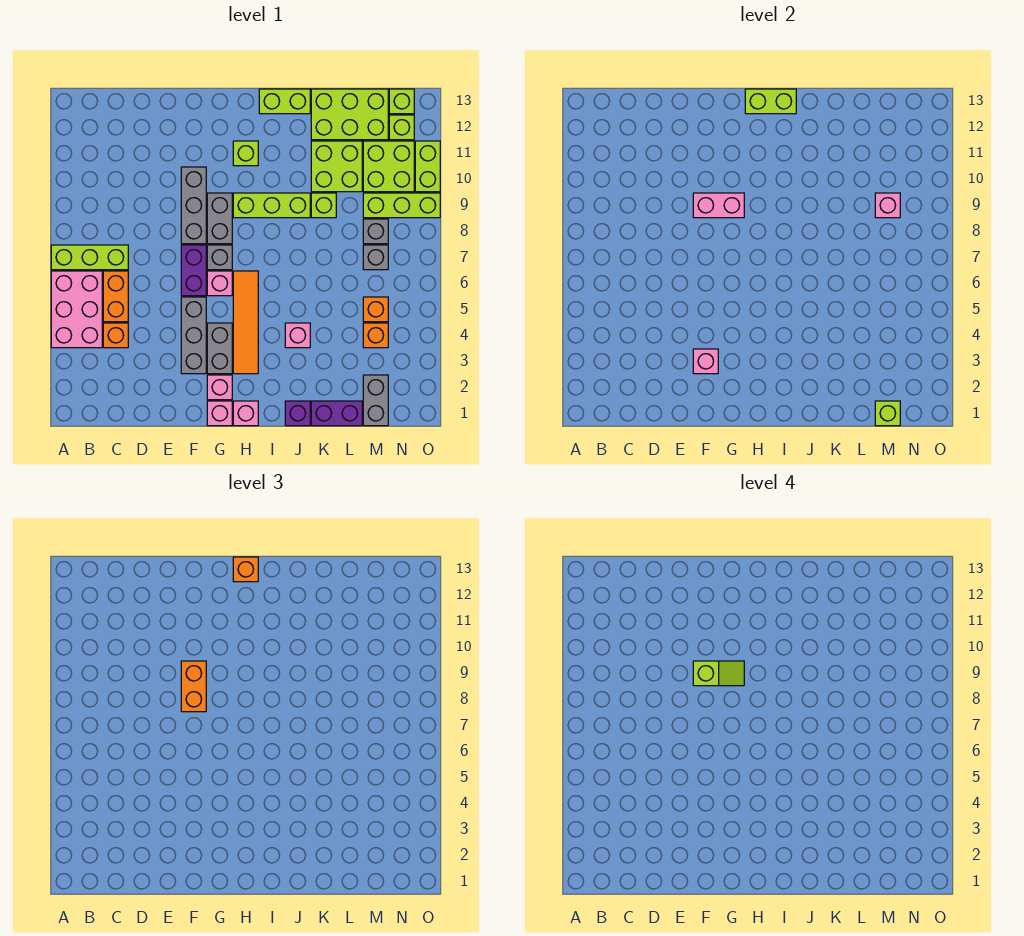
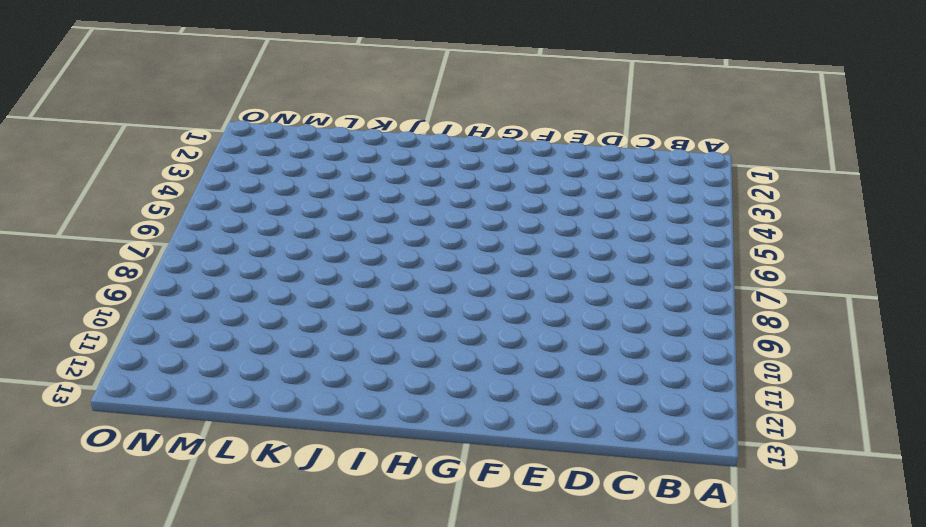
none -> pink 2x3 brick [51,271,102,348]
none -> lime 1x3 brick [51,245,128,270]
none -> orange 1x1 brick [103,323,128,348]
none -> orange 1x2 brick [103,271,128,322]

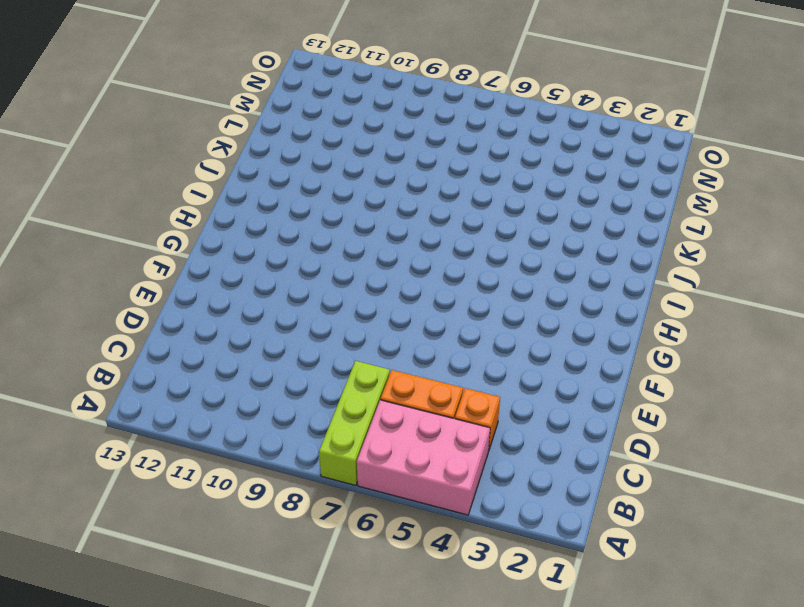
none -> grey 1x3 brick [181,297,206,374]
none -> purple 1x2 brick [181,245,206,296]
none -> grey 1x3 brick [181,167,206,244]
none -> pink 1x1 brick [207,401,232,426]

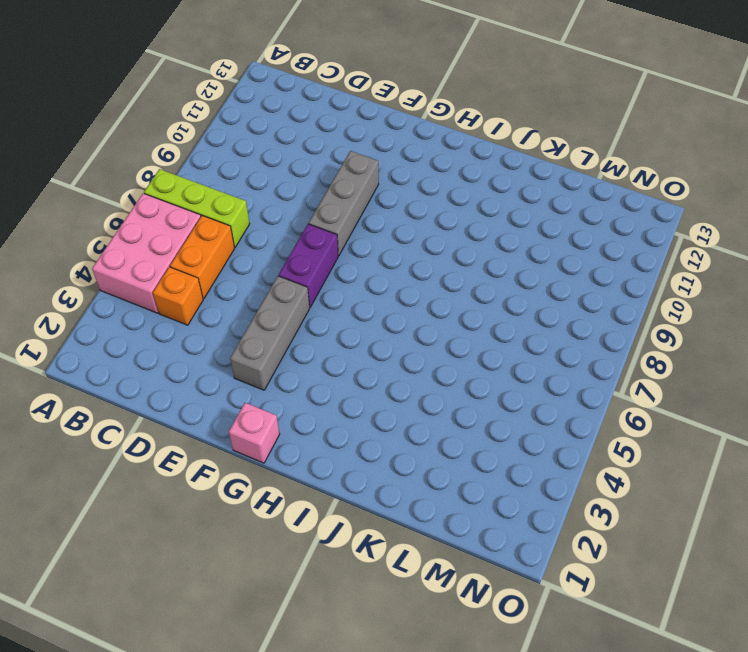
none -> pink 1x1 brick [207,375,232,400]
none -> grey 1x2 brick [207,323,232,374]
none -> pink 1x1 brick [207,271,232,296]
none -> grey 1x1 brick [207,245,232,270]

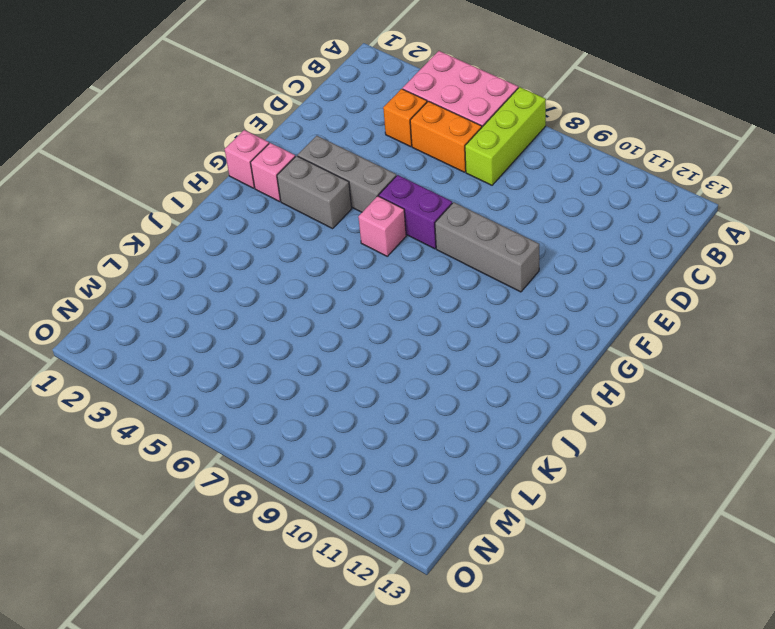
none -> grey 1x1 brick [207,245,232,270]
none -> grey 1x2 brick [207,193,232,244]
none -> pink 1x1 brick [233,401,258,426]
none -> orange 1x4 tile [233,271,258,374]

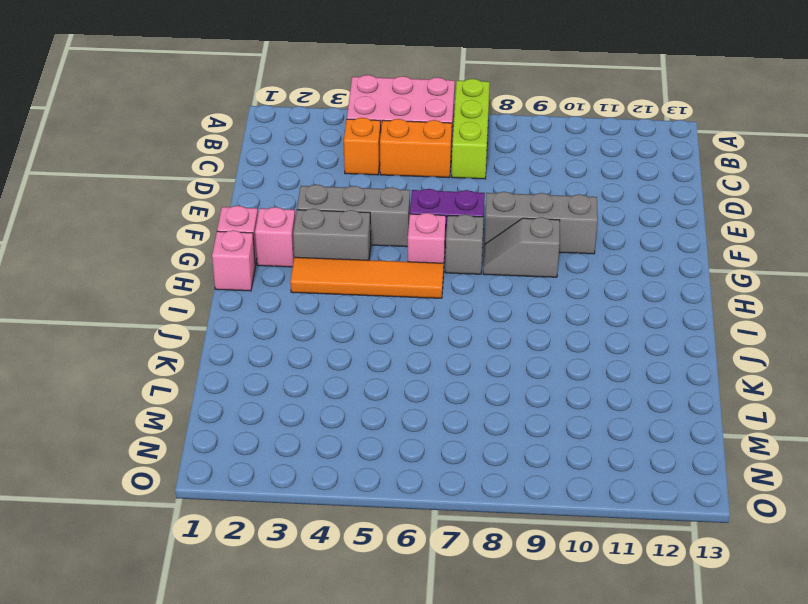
grey 1x2 slope [483,217,560,277] -> grey 1x2 brick [207,193,232,244]
none -> lime 1x3 brick [233,193,310,218]
none -> lime 1x1 brick [233,141,258,166]
none -> lime 1x2 brick [259,89,310,114]
none -> purple 1x1 brick [285,401,310,426]

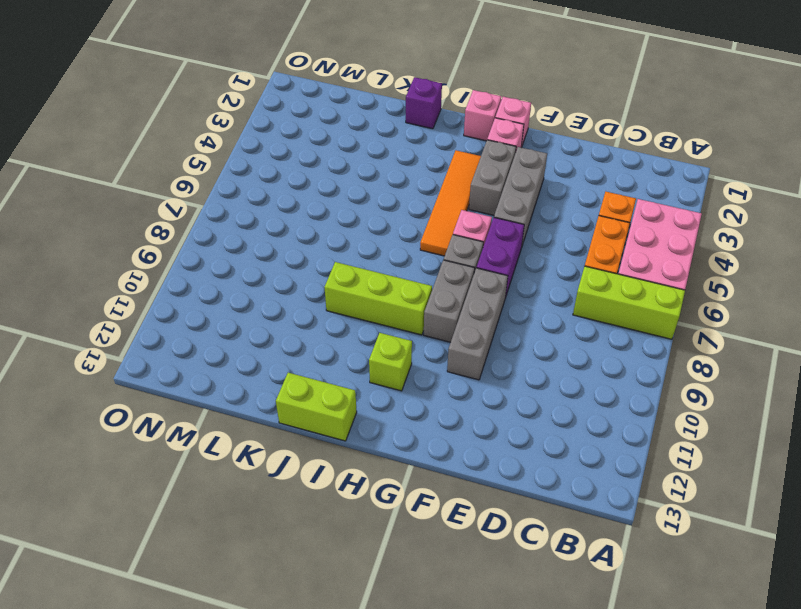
none -> pink 1x1 brick [285,323,310,348]
none -> purple 1x2 brick [311,401,362,426]
none -> lime 1x1 brick [311,193,336,218]
none -> lime 2x2 brick [311,141,362,192]

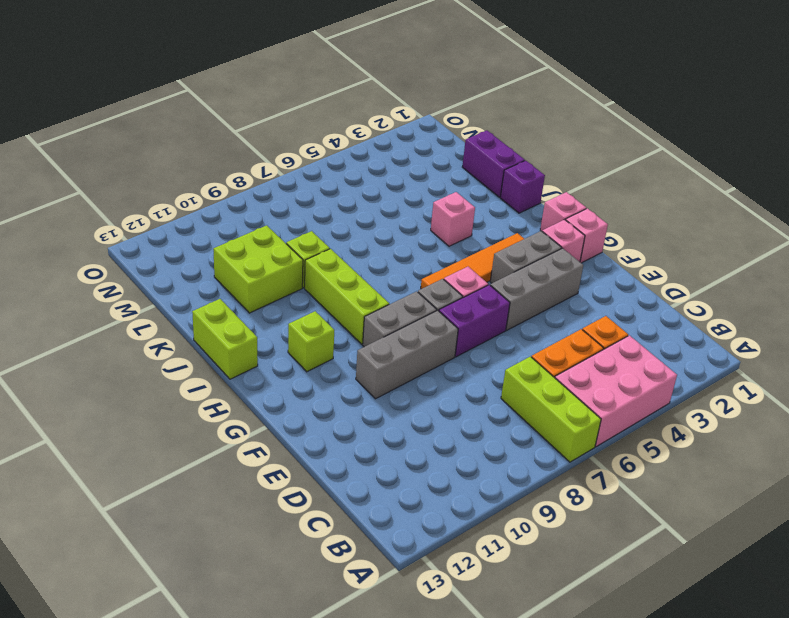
none -> lime 2x3 brick [311,89,388,140]
none -> grey 1x2 brick [363,375,388,426]
none -> orange 1x1 brick [363,323,388,348]
none -> orange 1x1 brick [363,297,388,322]

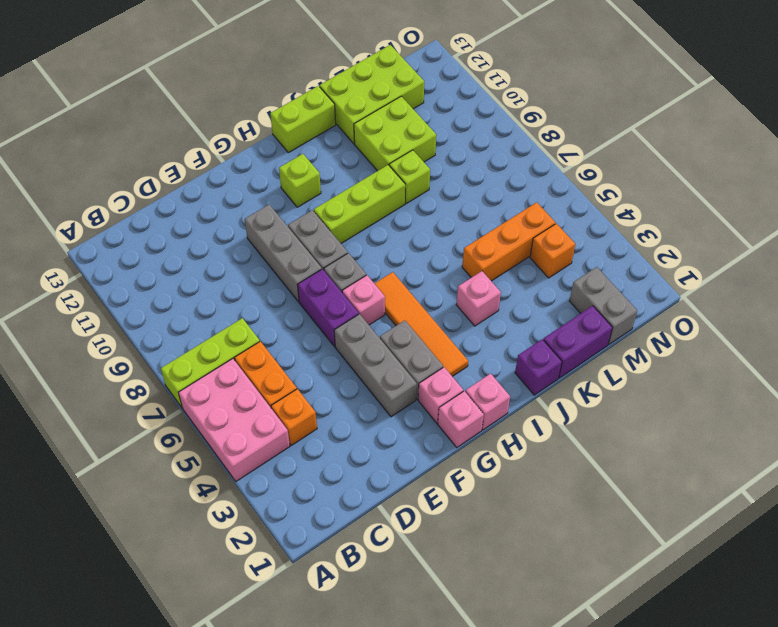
orange 1x3 brick [462,202,555,281] -> orange 1x1 brick [363,297,388,322]
none -> grey 1x1 brick [363,245,388,270]
none -> grey 1x1 brick [363,219,388,244]
none -> lime 1x3 brick [363,193,440,218]
none -> lime 2x2 brick [363,141,414,192]

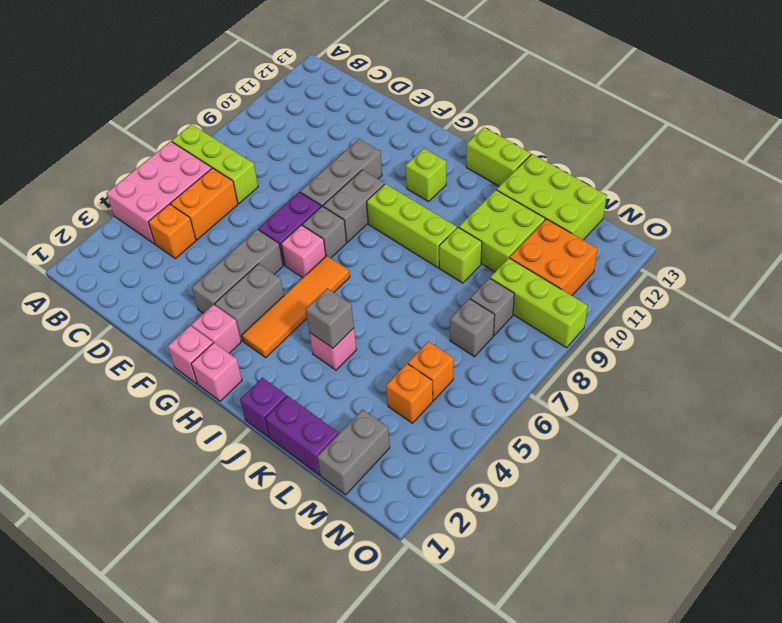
grey 1x1 brick [306,288,354,348] -> none
orange 2x2 brick [510,219,598,295] -> lime 2x2 brick [363,141,414,192]
none -> lime 1x1 brick [389,115,414,140]
none -> lime 1x1 brick [389,89,414,114]
none -> lime 1x2 brick [415,141,440,192]
none -> pink 1x1 brick [693,349,718,374]

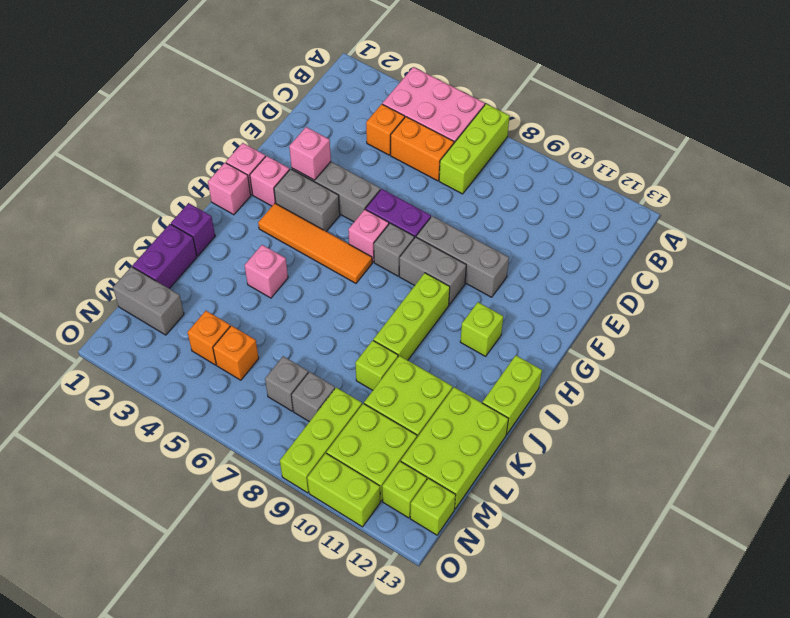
none -> pink 1x2 brick [693,193,744,218]
none -> lime 1x2 brick [745,89,796,114]
none -> lime 1x1 brick [875,401,900,426]
none -> pink 1x1 brick [875,193,900,218]

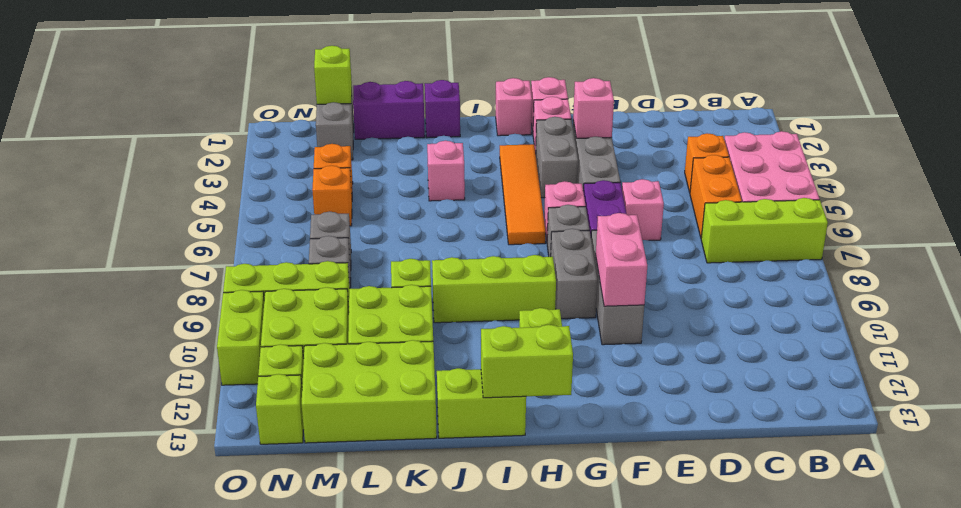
pink 1x1 brick [622,179,664,240] -> pink 1x1 brick moved to [875,193,900,218]
pink 1x2 brick [596,213,647,306] -> pink 1x2 brick turned to [693,193,744,218]
none -> orange 1x2 brick [181,661,206,712]
none -> orange 1x1 brick [233,557,258,582]
none -> lime 1x2 slope [693,661,744,686]

